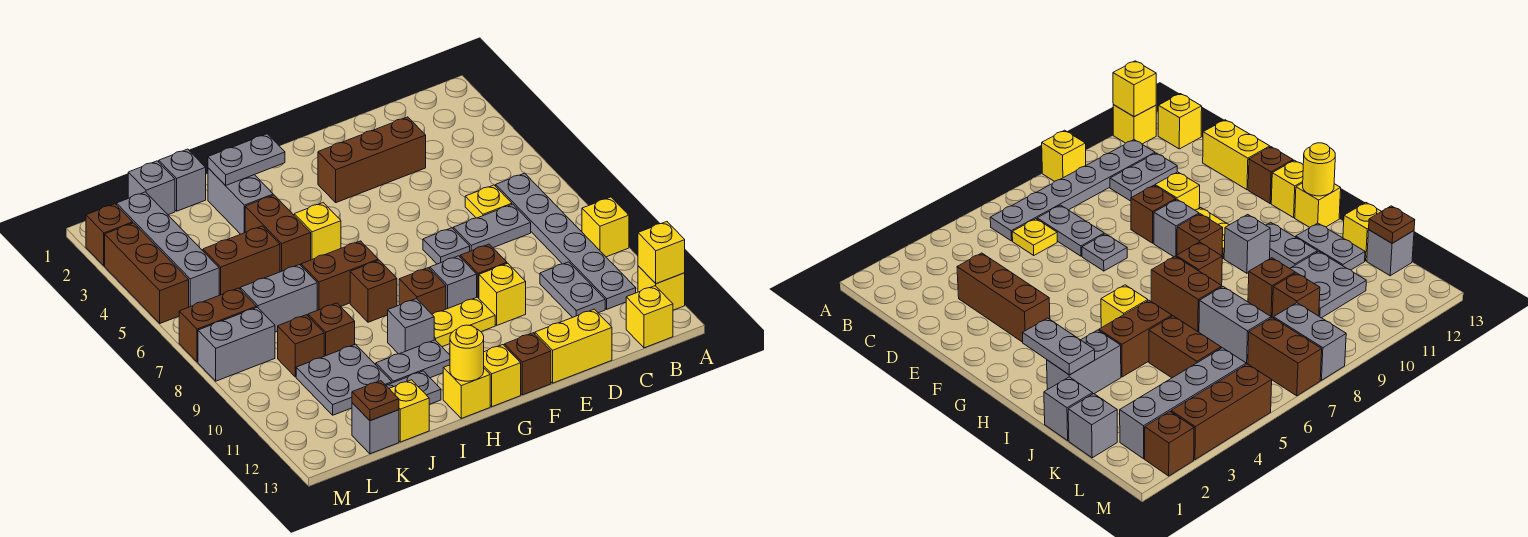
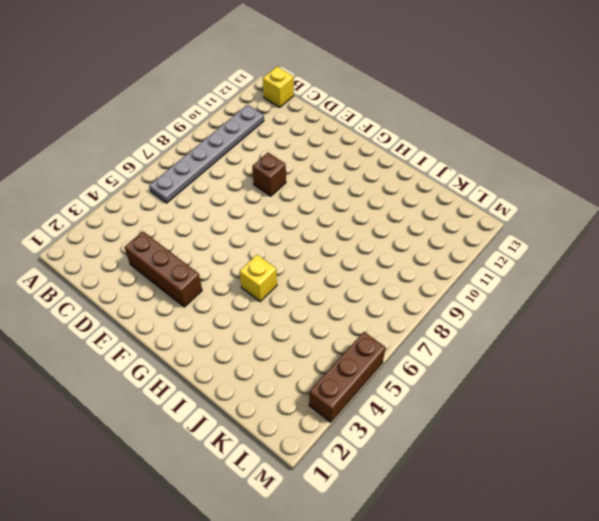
none -> yellow 1x1 brick [582,197,629,257]
none -> yellow 1x1 brick [638,266,685,310]
none -> yellow 1x1 plate [465,185,512,218]
none -> grey 1x2 plate [453,204,531,251]

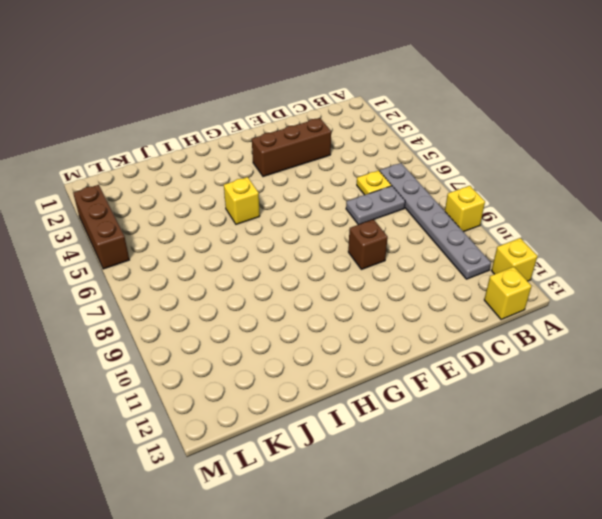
none -> grey 1x2 plate [540,262,605,317]
none -> yellow 1x2 brick [535,309,612,383]
none -> grey 1x1 plate [423,228,470,264]
none -> yellow 1x1 brick [479,263,526,325]

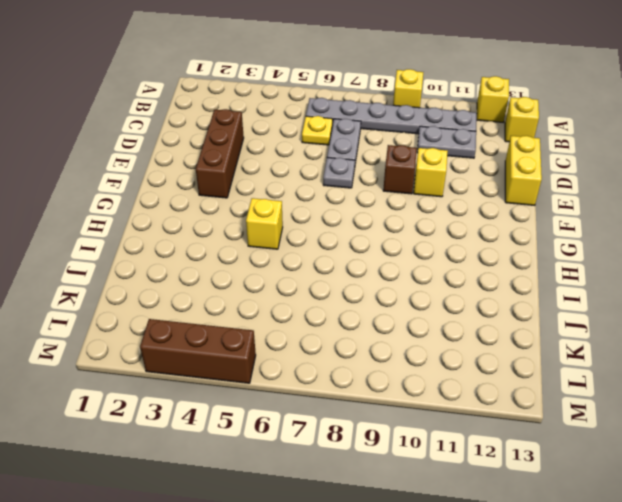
none -> grey 1x1 brick [430,256,477,309]
none -> yellow 1x2 plate [432,297,495,347]
none -> brown 1x1 brick [504,333,551,395]
none -> brown 1x1 brick [399,268,446,314]

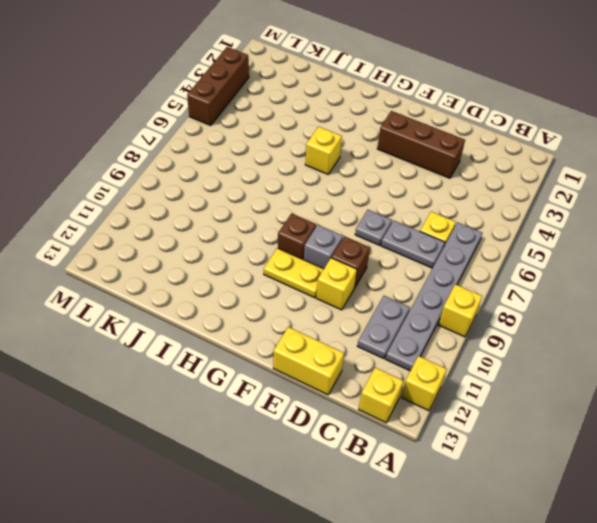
none -> brown 1x1 brick [504,333,551,395]
none -> yellow 1x1 brick [484,345,521,407]
none -> brown 1x2 brick [301,241,378,310]
none -> brown 1x1 brick [350,260,397,322]

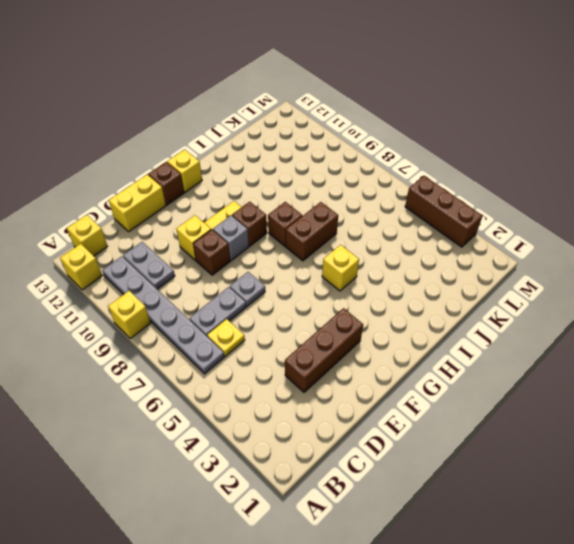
none -> grey 1x1 brick [388,299,434,354]
none -> grey 1x2 plate [376,340,450,383]
none -> yellow 1x1 brick [443,365,490,418]
none -> grey 1x2 brick [208,168,273,234]

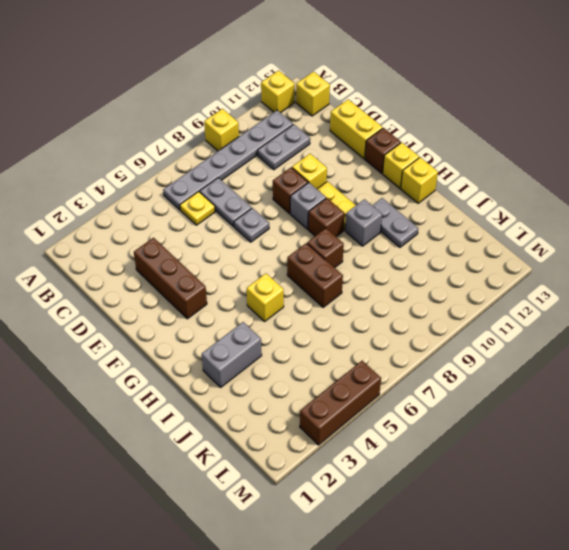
none -> brown 1x2 brick [245,195,311,272]
none -> grey 1x2 plate [386,371,441,404]
none -> grey 1x1 brick [159,149,206,211]
none -> brown 1x2 brick [203,226,280,295]

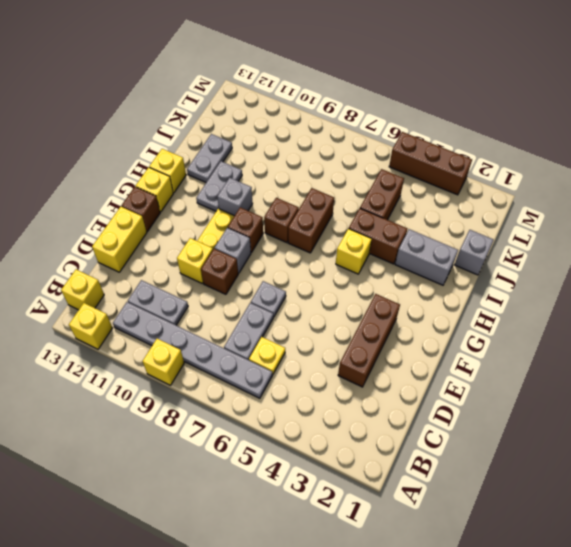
none -> grey 1x2 brick [240,265,317,332]
none -> brown 1x1 brick [308,303,355,356]
none -> grey 2x2 plate [296,344,392,415]
none -> yellow 1x1 brick [389,380,429,442]

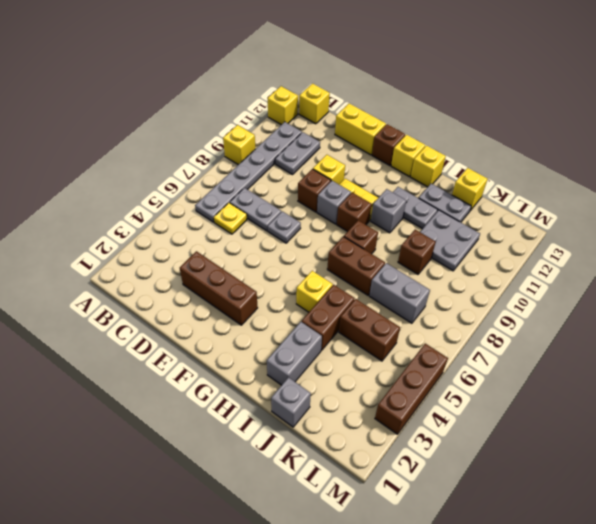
none -> grey 1x1 brick [128,161,175,215]
none -> brown 1x1 brick [278,315,324,377]
none -> grey 1x1 brick [352,403,399,454]
none -> grey 1x4 brick [117,192,219,307]

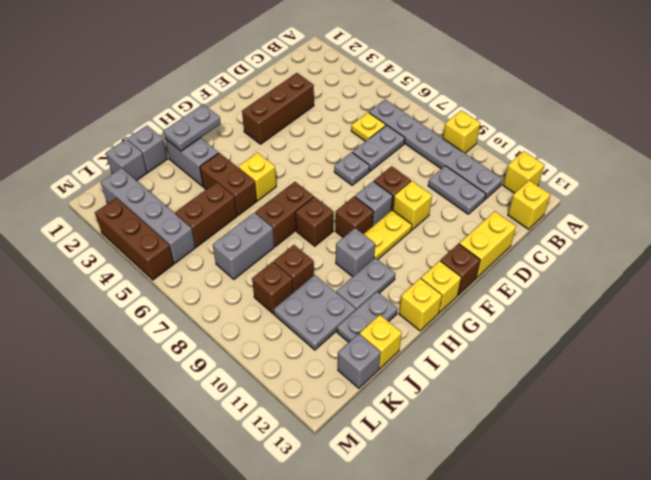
none -> brown 1x2 brick [179,288,257,362]
none -> grey 1x2 brick [198,307,275,381]
none -> brown 1x1 brick [86,204,133,266]
none -> yellow 1x1 brick [638,222,685,284]

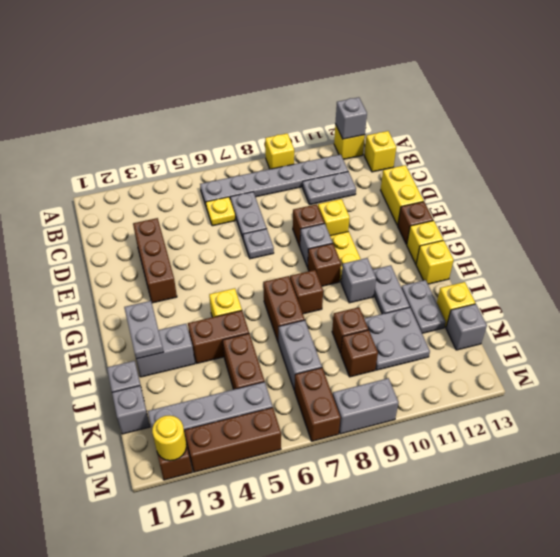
grey 1x1 brick [335,97,367,139] -> yellow 1x1 brick [638,222,685,284]
yellow 1x1 round brick [152,415,186,461] -> yellow 1x1 round brick moved to [450,325,484,381]
grey 1x2 brick [333,378,399,434] -> grey 1x2 brick turned to [198,307,275,381]
none -> brown 1x1 plate [352,381,399,421]

